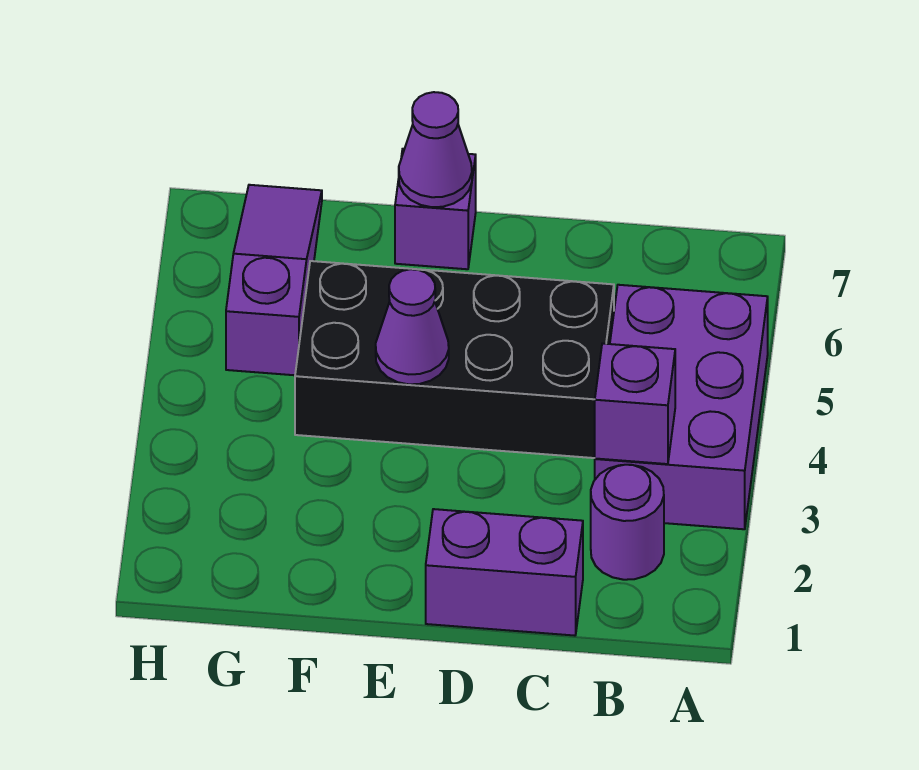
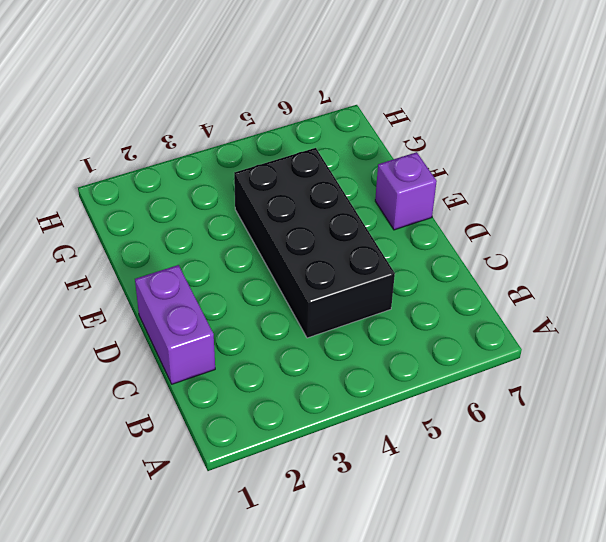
none -> purple 2x3 brick [595,285,768,529]
none -> purple 1x1 round brick [591,465,664,580]

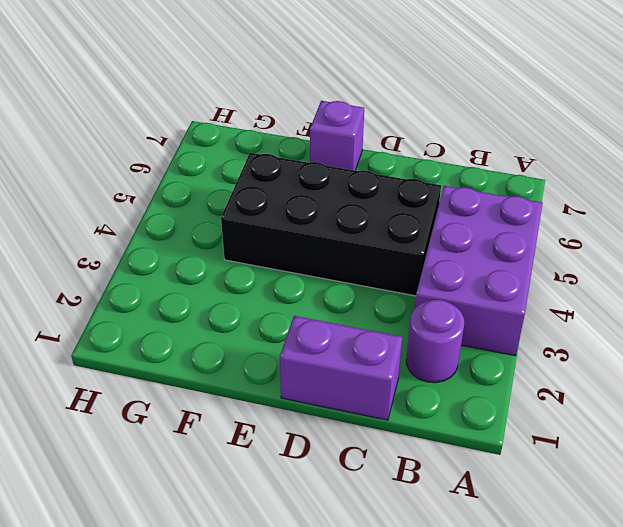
none -> purple 1x3 slope [226,185,322,375]
none -> purple 1x1 brick [595,344,675,464]

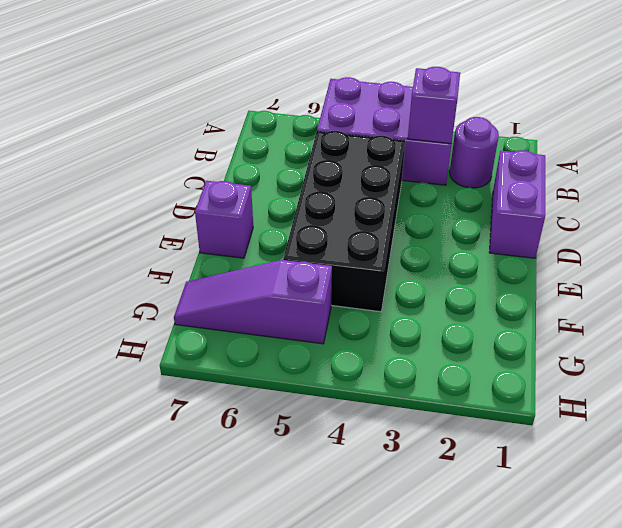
none -> purple 1x1 cone [376,269,449,384]
none -> purple 1x1 cone [399,92,472,207]

